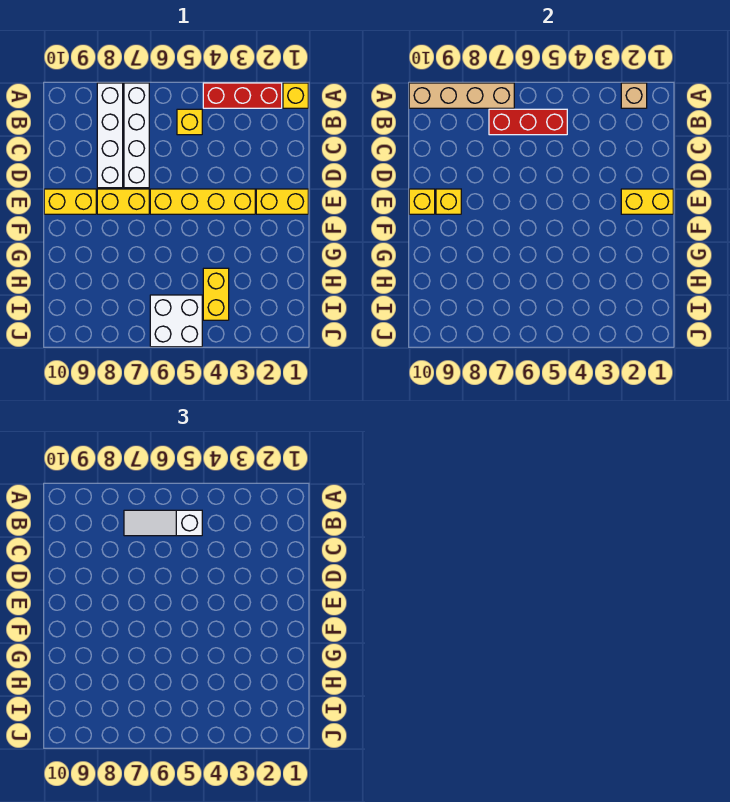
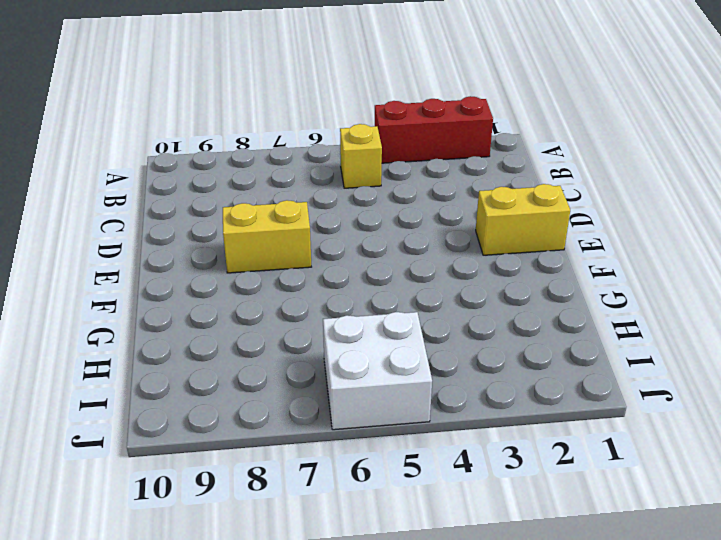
none -> yellow 1x1 brick [283,83,308,108]
none -> white 1x4 brick [124,83,149,188]
none -> white 1x4 brick [97,83,123,188]

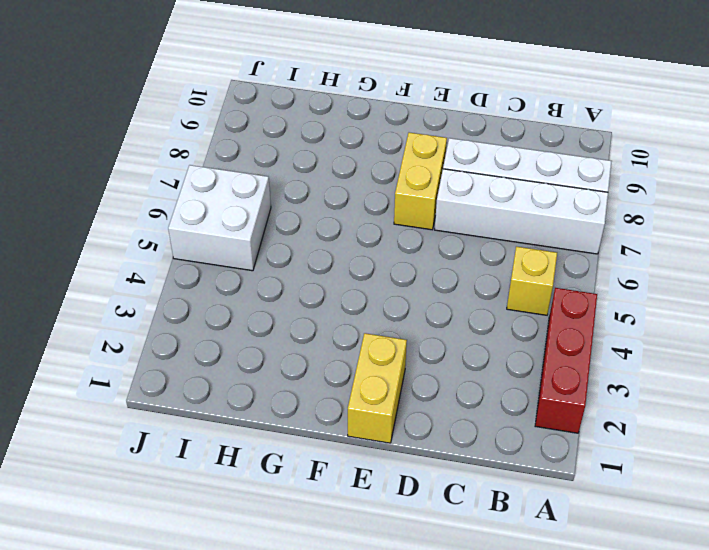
none -> yellow 1x1 brick [283,83,308,108]
none -> yellow 1x4 brick [150,189,255,214]
none -> yellow 1x2 brick [44,189,96,214]

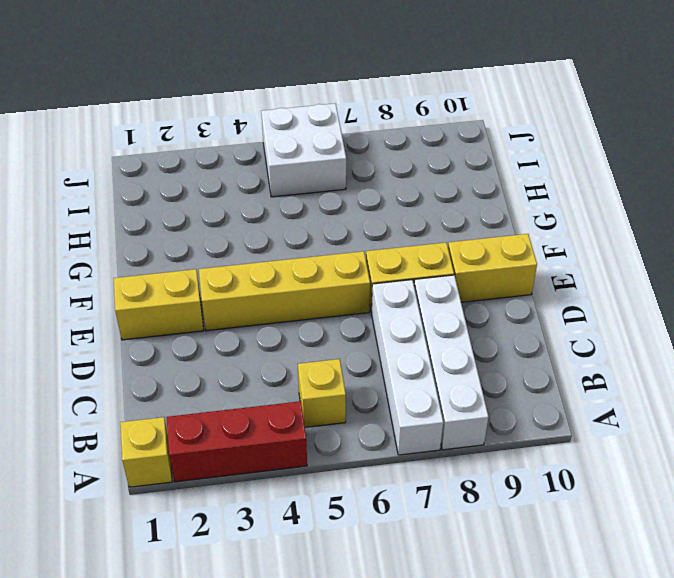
none -> yellow 1x2 brick [203,268,229,320]
none -> tan 1x1 brick [621,83,647,108]
none -> tan 1x4 brick [409,83,514,108]

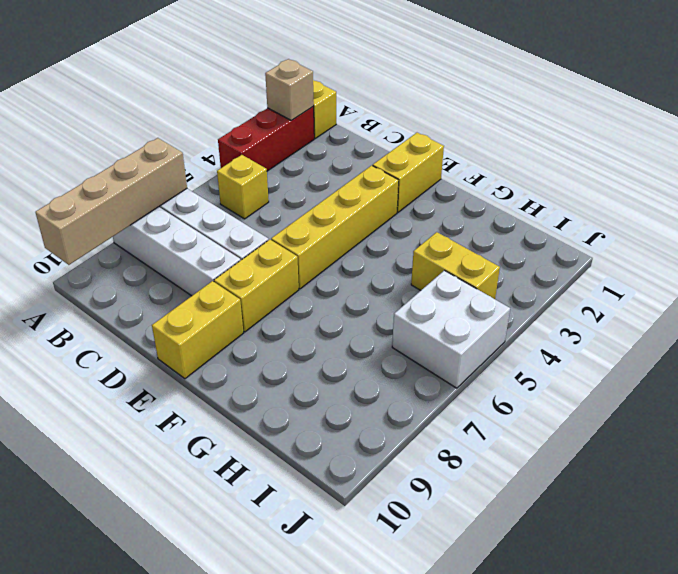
none -> red 1x3 brick [489,109,567,135]
none -> yellow 1x2 brick [621,189,673,214]
none -> yellow 1x1 brick [436,189,461,214]

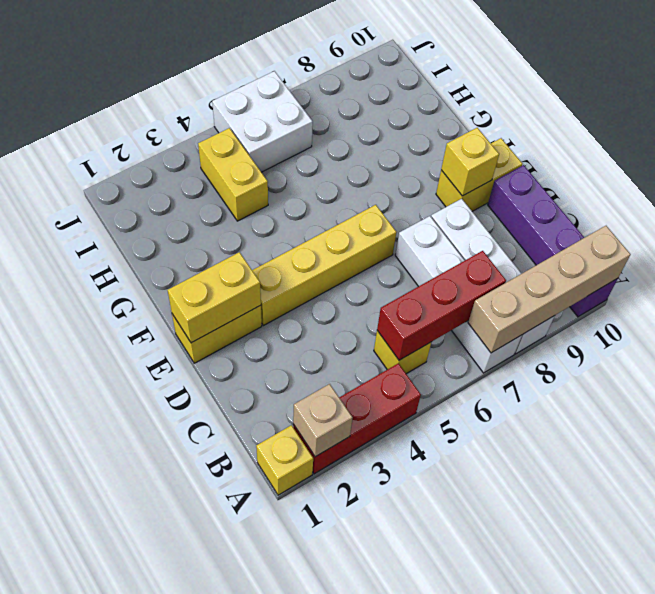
purple 1x4 brick [488,165,618,317] -> none
none -> yellow 1x2 brick [97,189,149,214]
none -> yellow 1x1 brick [409,189,435,214]
none -> white 1x3 slope [124,510,202,536]

